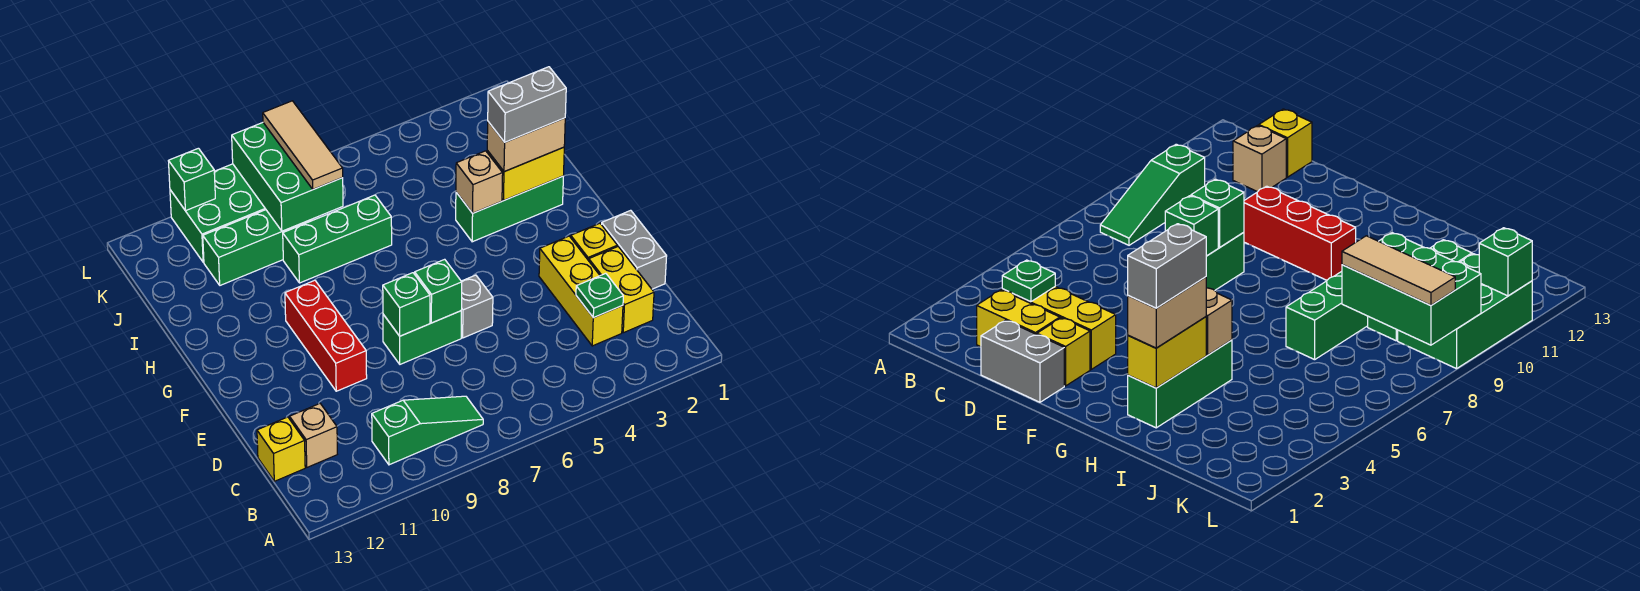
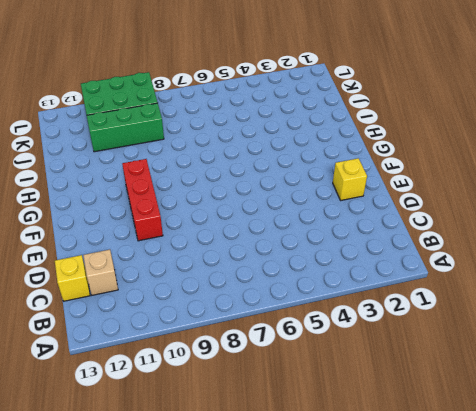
none -> green 1x3 slope [372,396,483,465]
none -> yellow 1x2 brick [589,247,654,333]
none -> yellow 1x3 brick [539,236,623,346]

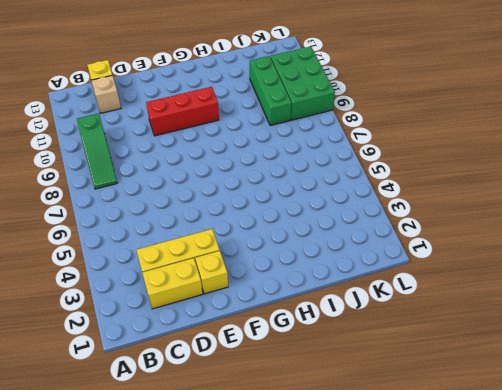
none -> grey 1x2 brick [602,210,667,289]
none -> grey 1x1 brick [461,275,493,338]
none -> green 1x2 brick [383,311,461,364]

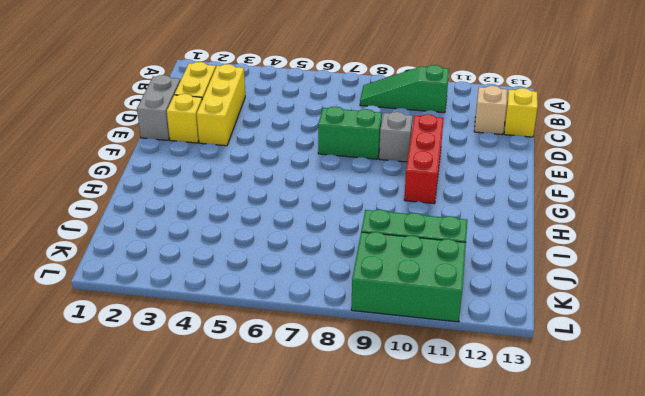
grey 1x1 brick [379,112,413,162] -> grey 1x1 brick moved to [461,275,493,338]
none -> green 1x3 brick [456,176,563,242]
none -> green 1x3 brick [283,195,392,283]
none -> green 1x1 plate [576,273,623,318]

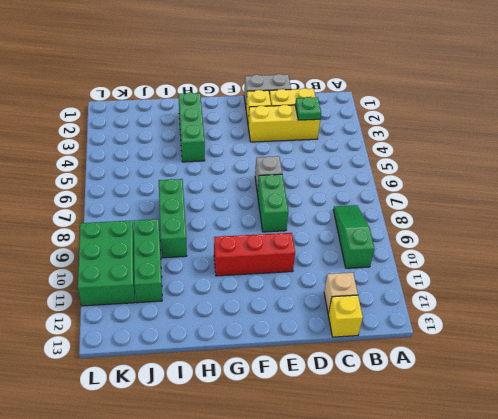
none -> green 1x1 brick [415,259,462,323]
none -> green 1x1 brick [383,273,430,336]
none -> yellow 1x2 brick [487,147,564,200]

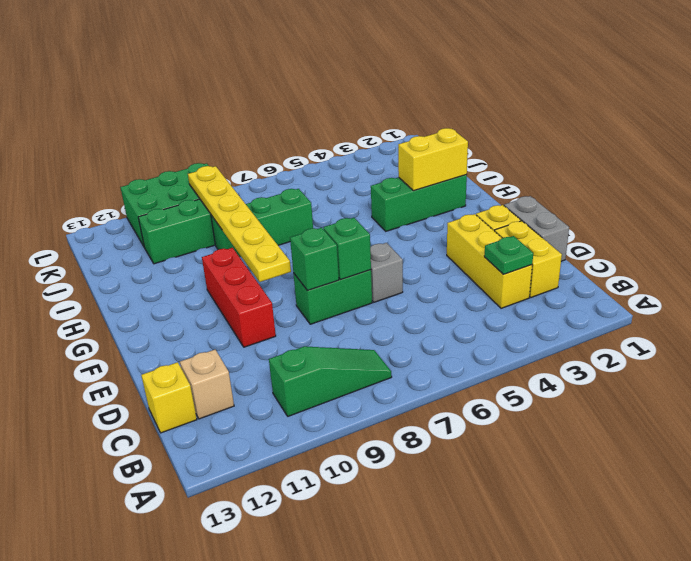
yellow 1x6 plate [188,166,291,282] -> green 2x3 brick [232,123,343,231]
none -> tan 1x1 brick [456,151,503,213]
none -> green 1x1 brick [169,148,215,211]
none -> tan 1x2 brick [487,118,565,172]

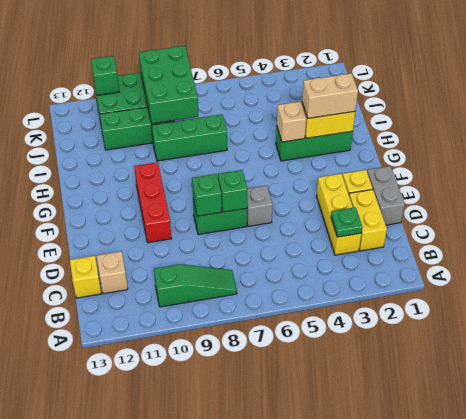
none -> tan 1x3 tile [263,101,343,189]
none -> grey 1x2 brick [488,67,566,142]

